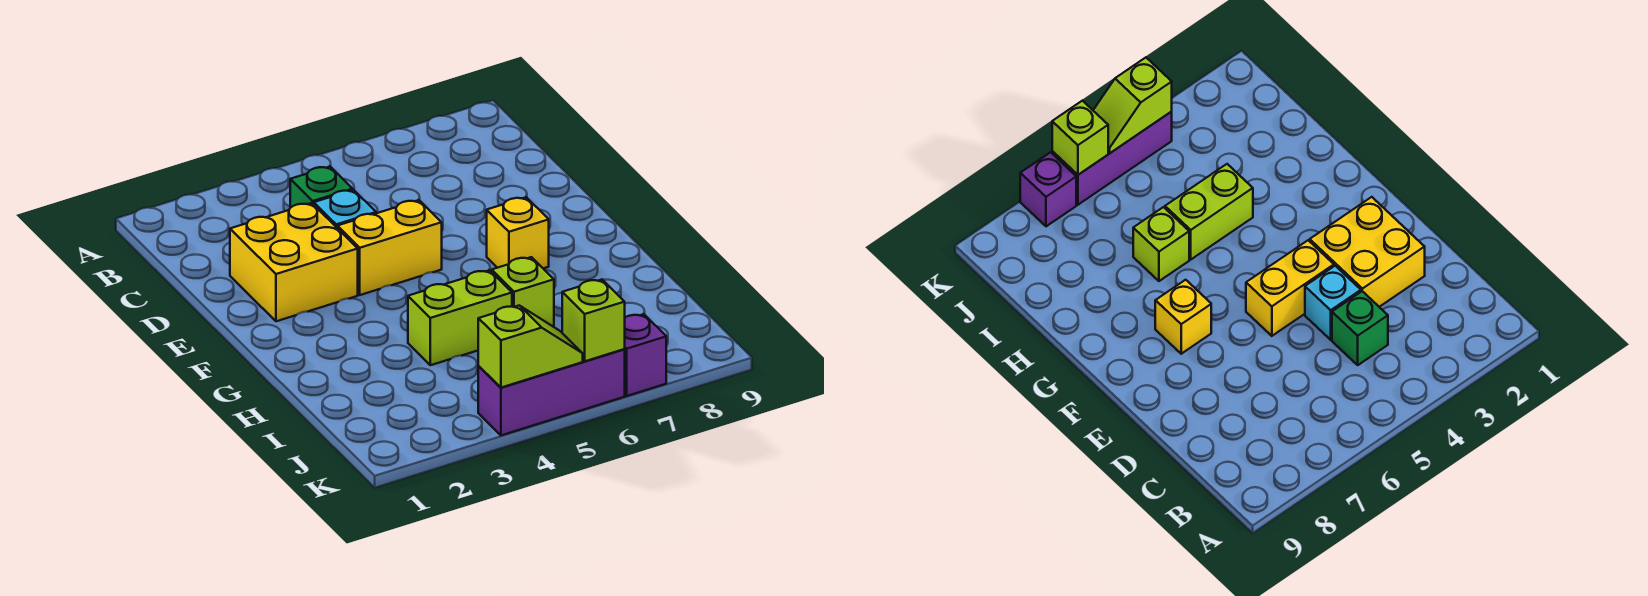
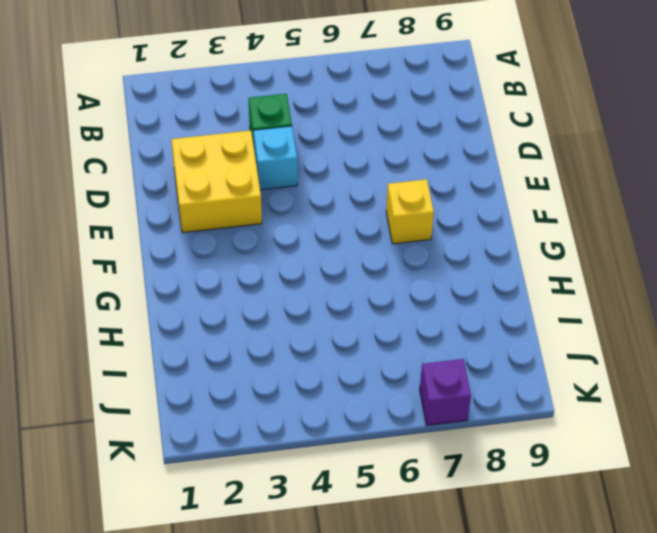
none -> yellow 1x2 brick [337,200,442,295]
none -> lime 1x2 brick [408,270,512,365]

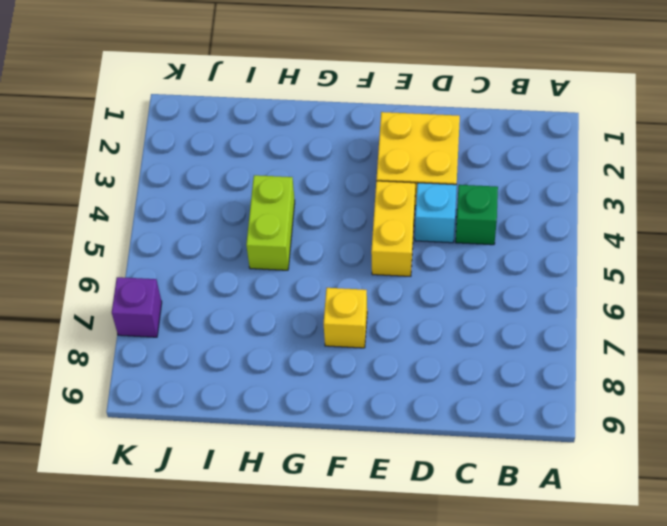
none -> lime 1x1 brick [492,257,554,327]
none -> purple 1x3 brick [478,349,625,435]

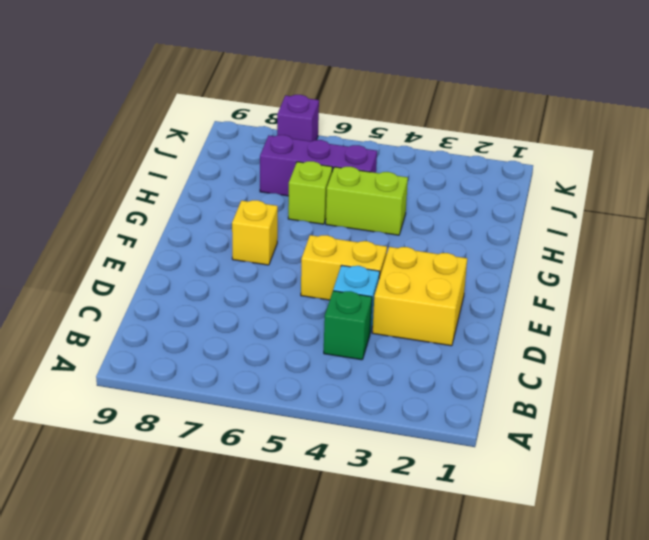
purple 1x3 brick [260,135,377,196] -> purple 1x3 brick moved to [478,349,625,435]
none -> lime 1x2 slope [478,305,583,388]
none -> lime 1x1 brick [562,280,625,361]

